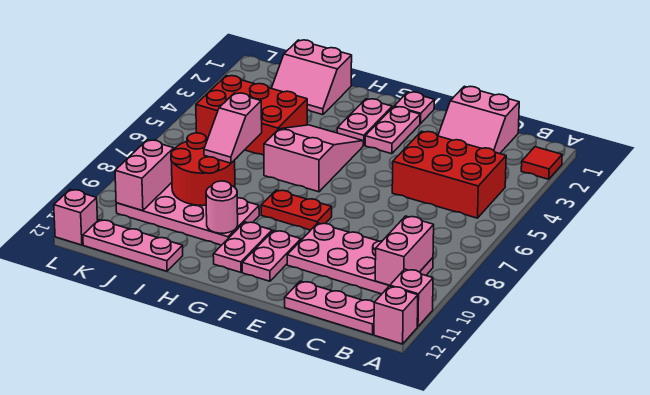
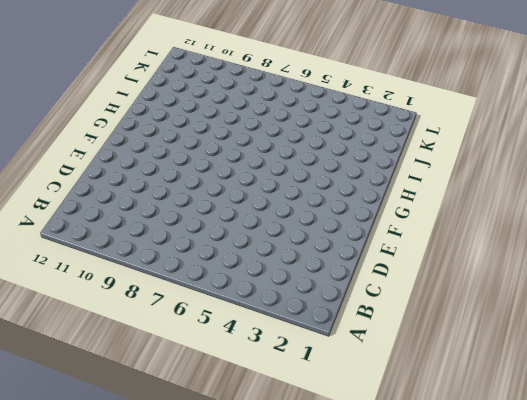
none -> red 1x1 tile [521,147,562,179]
none -> pink 1x1 brick [390,269,433,327]
none -> pink 1x1 brick [374,286,418,344]

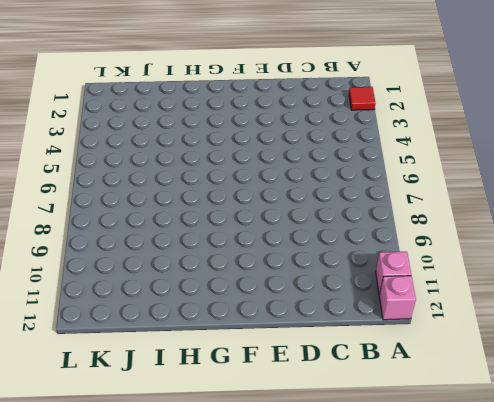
none -> red 2x3 brick [392,131,506,218]
none -> pink 2x4 plate [287,223,433,294]
none -> pink 1x3 plate [285,281,374,335]

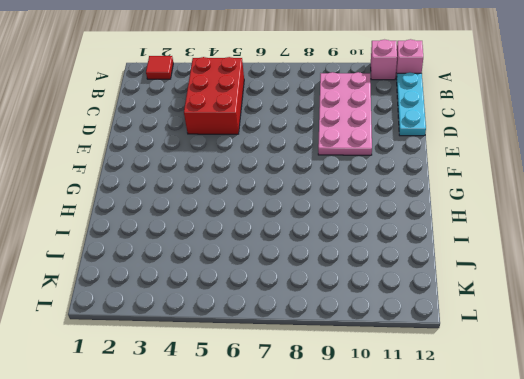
cyan 1x3 plate [397,72,426,136] -> pink 1x3 plate [285,281,374,335]
none -> pink 2x2 slope [438,86,519,154]
none -> pink 1x1 plate [394,92,434,124]
none -> pink 1x2 plate [365,107,420,154]

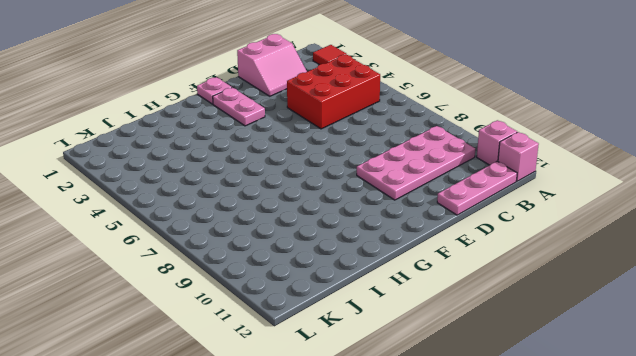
none -> red 1x2 plate [261,190,332,230]
none -> pink 1x2 plate [242,231,301,281]
none -> pink 1x2 plate [337,99,392,146]

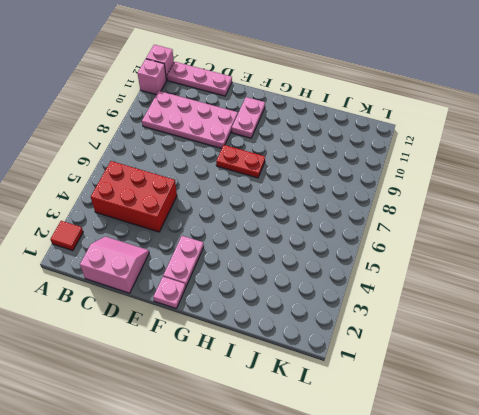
none -> pink 1x2 plate [337,99,392,146]
none -> pink 2x3 slope [264,125,363,192]
none -> pink 1x2 plate [213,222,272,272]

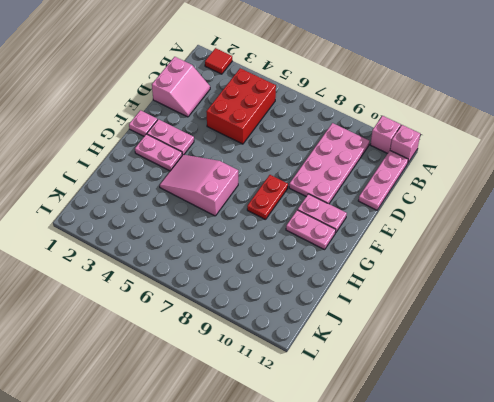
none -> pink 2x4 plate [116,183,259,245]
none -> pink 2x2 slope [271,40,352,115]
none -> red 2x3 brick [196,76,307,155]

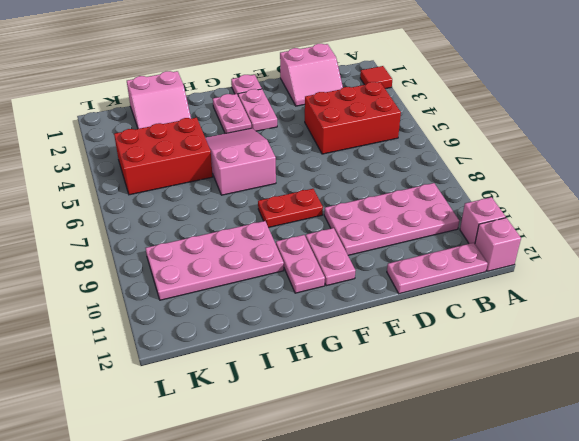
none -> pink 1x3 plate [83,220,183,271]
none -> pink 1x1 brick [54,190,98,245]
none -> pink 1x2 brick [375,216,434,285]

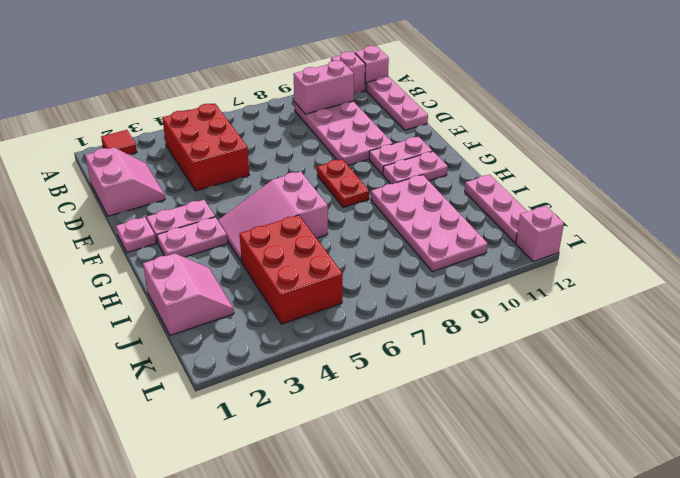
none -> pink 1x1 round brick [206,181,238,233]
none -> red 2x2 round brick [171,133,235,206]
none -> pink 1x2 brick [115,140,174,211]

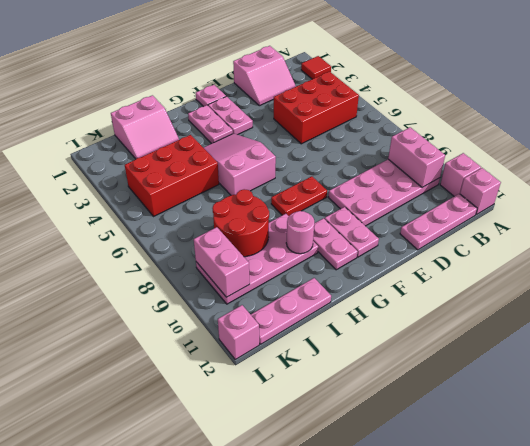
none -> pink 1x2 slope [204,93,262,163]

